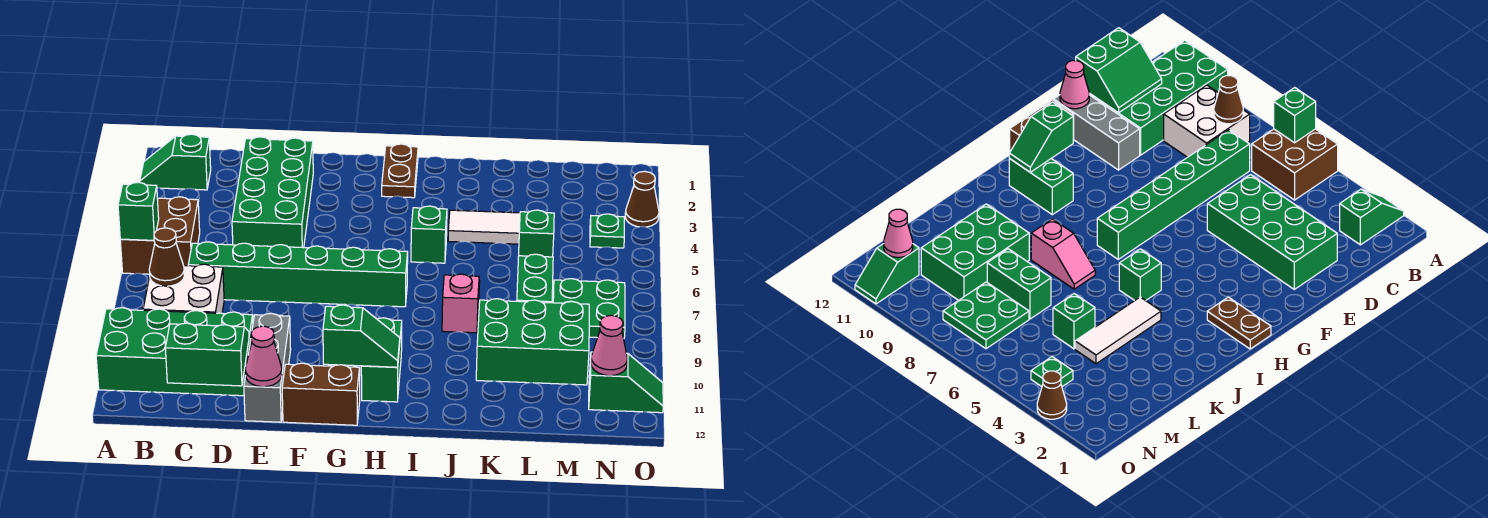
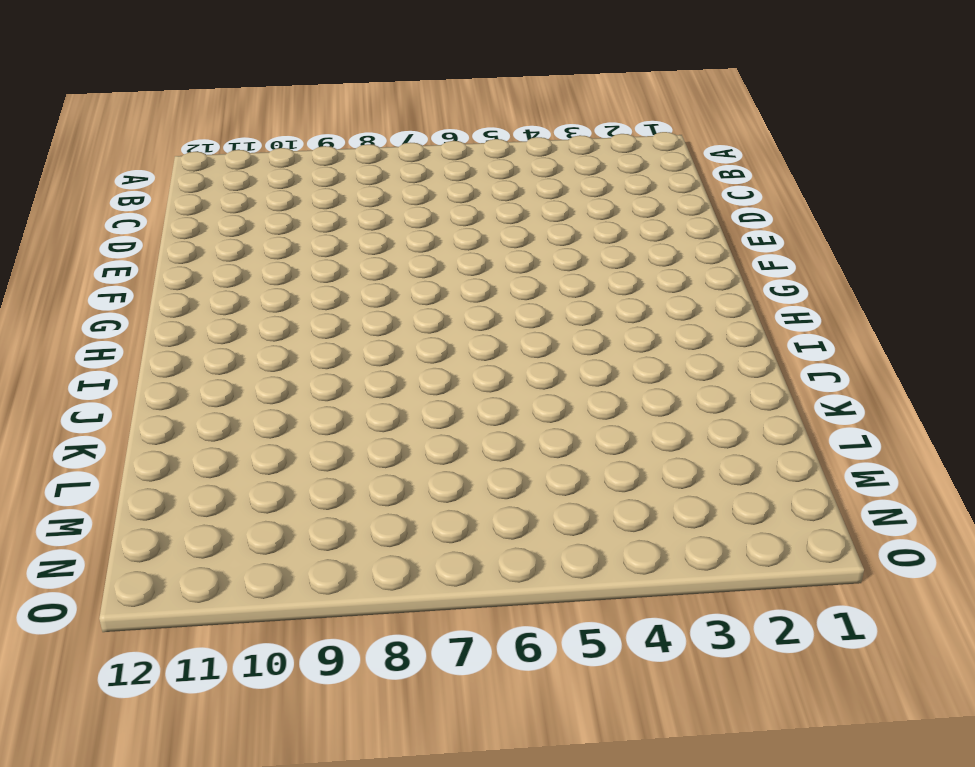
none -> green 1x2 slope [140,134,211,190]
none -> brown 2x2 brick [120,197,200,274]
none -> green 2x4 brick [96,308,253,396]

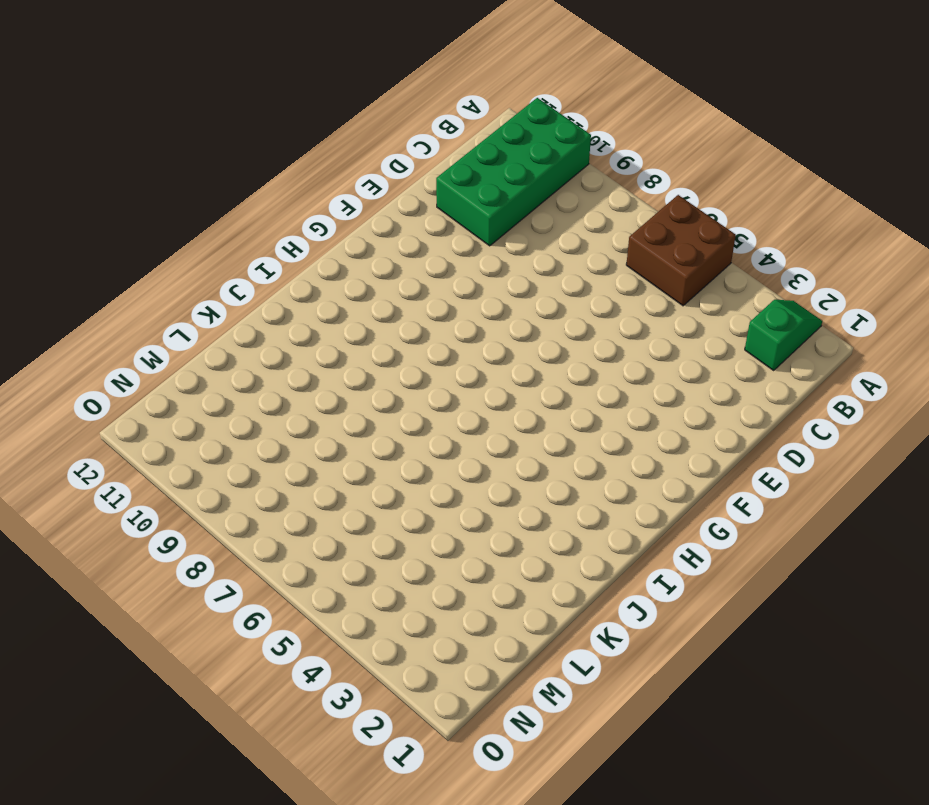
none -> white 2x2 brick [143,264,224,313]
none -> green 1x6 brick [188,242,408,307]
none -> green 2x4 brick [232,137,313,248]

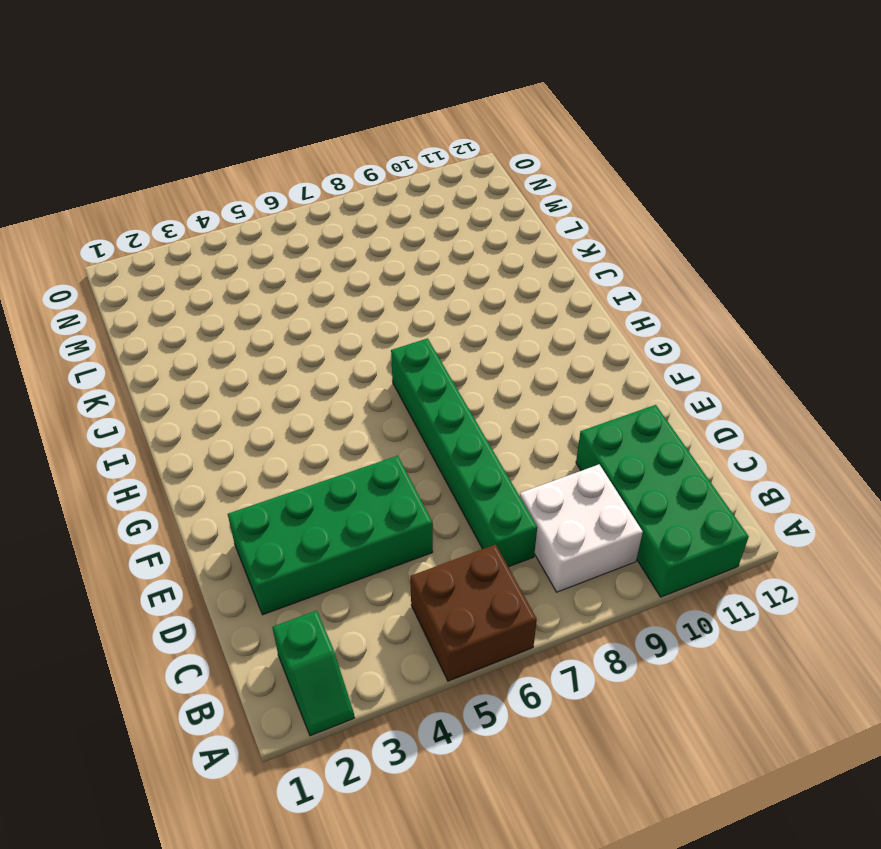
none -> grey 1x3 brick [244,313,291,422]
none -> brown 1x2 brick [282,363,360,425]
none -> brown 1x2 plate [382,144,418,198]

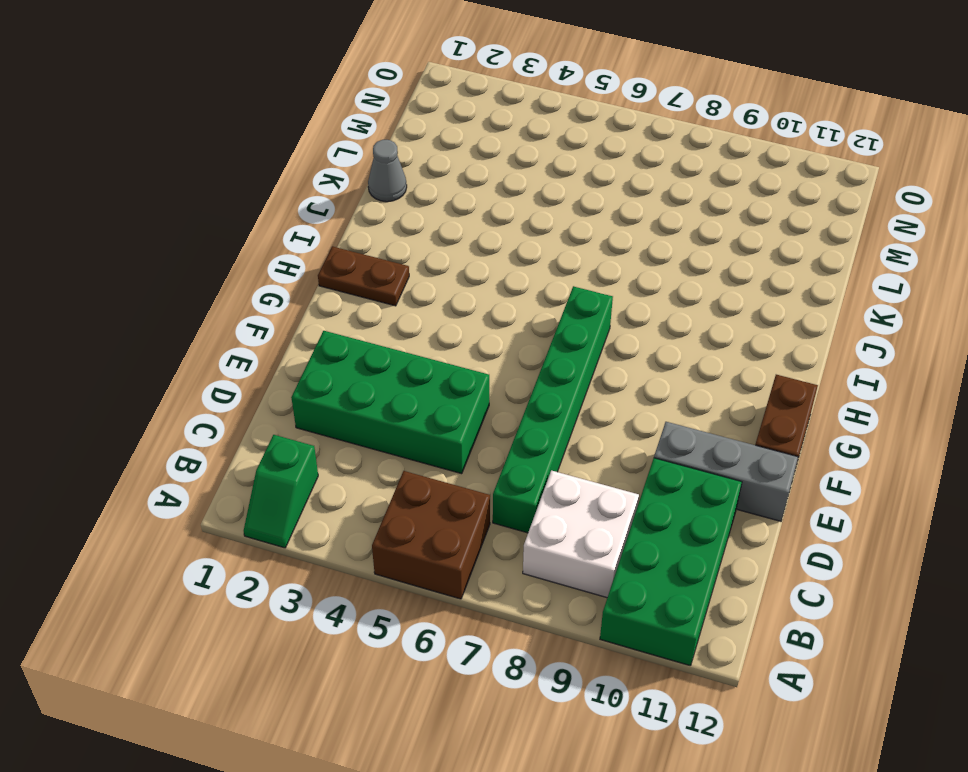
grey 1x1 cone [368,140,407,202] -> none
none -> green 1x2 brick [361,318,402,402]
none -> green 1x1 brick [411,206,447,263]
none -> white 1x3 tile [448,210,520,244]

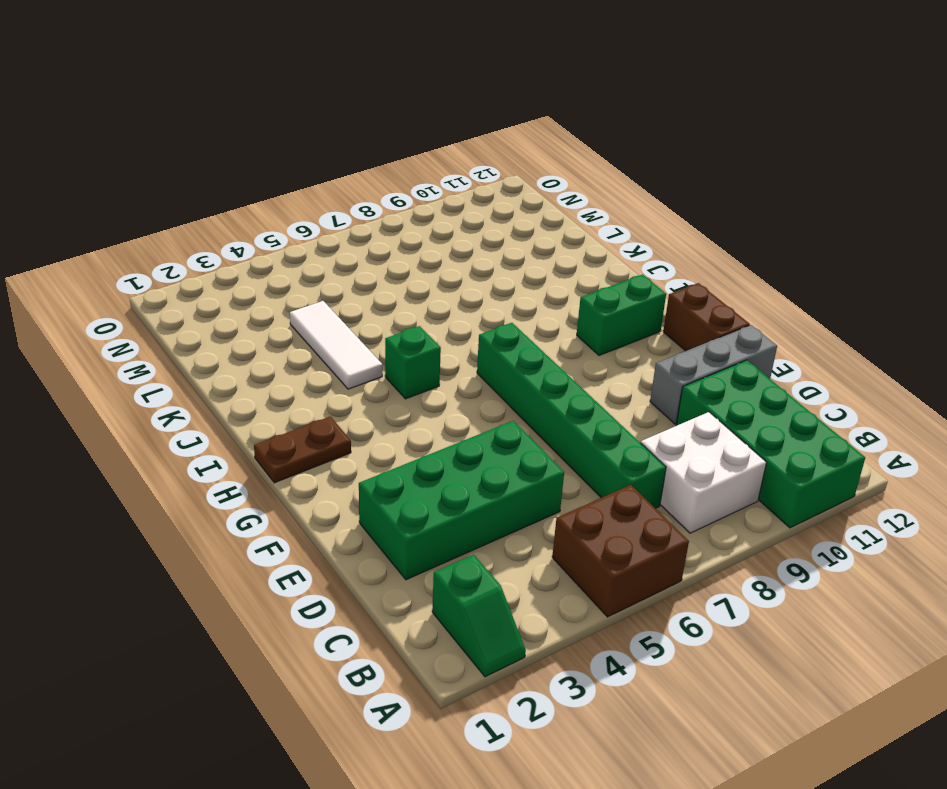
none -> pink 1x2 slope [442,274,480,333]
none -> green 2x3 brick [476,299,589,385]
none -> green 1x1 brick [519,210,554,257]

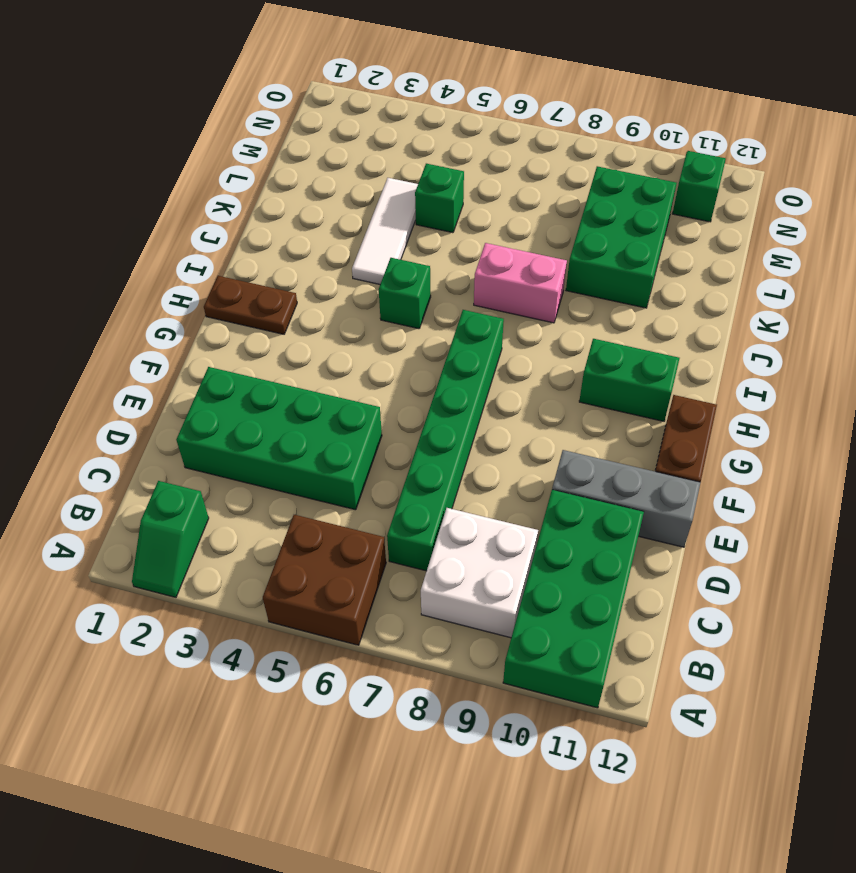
pink 1x2 brick [474,243,567,323] -> pink 1x2 slope [442,274,480,333]
none -> green 1x2 brick [517,254,553,303]
none -> green 2x2 plate [553,279,625,339]
none -> green 1x1 plate [590,214,624,248]

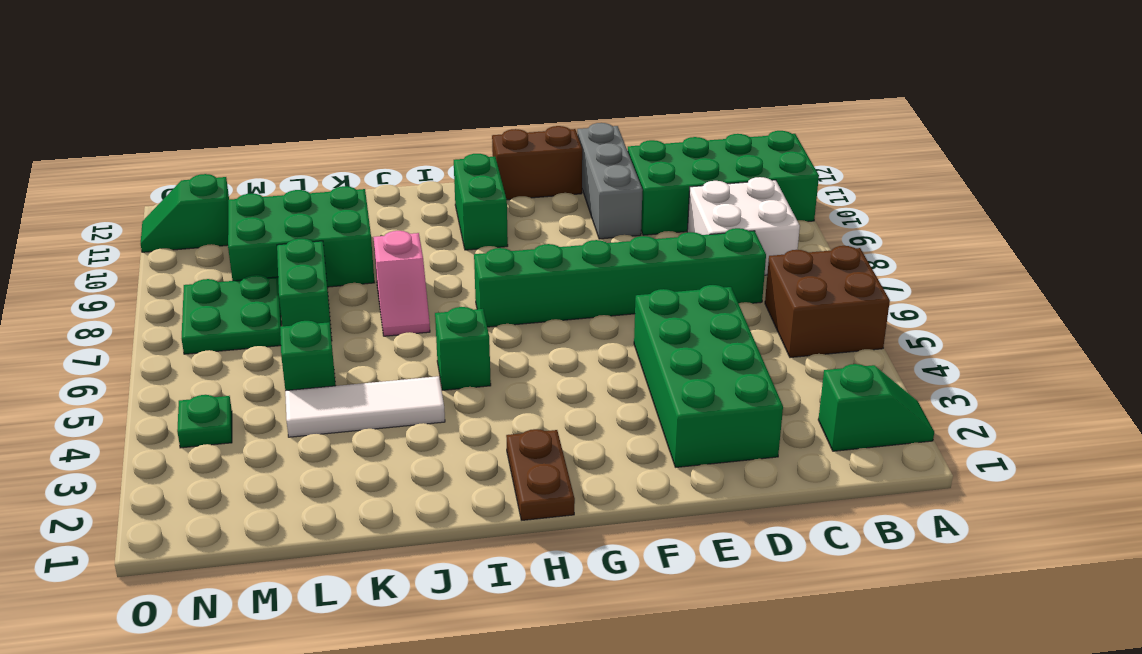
none -> brown 1x1 cone [625,171,659,227]
none -> green 1x1 brick [118,182,159,240]
none -> brown 1x1 cone [149,228,184,286]

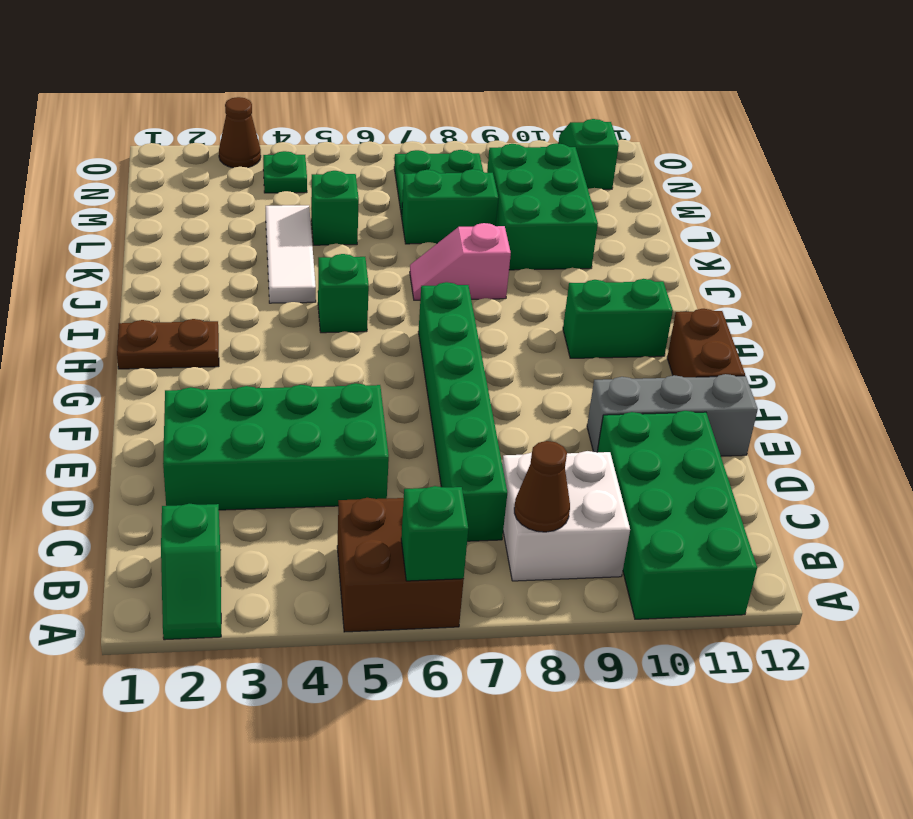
none -> green 2x2 slope [165,323,249,386]
none -> pink 1x1 cone [245,326,282,387]
none -> green 1x2 slope [323,305,400,367]

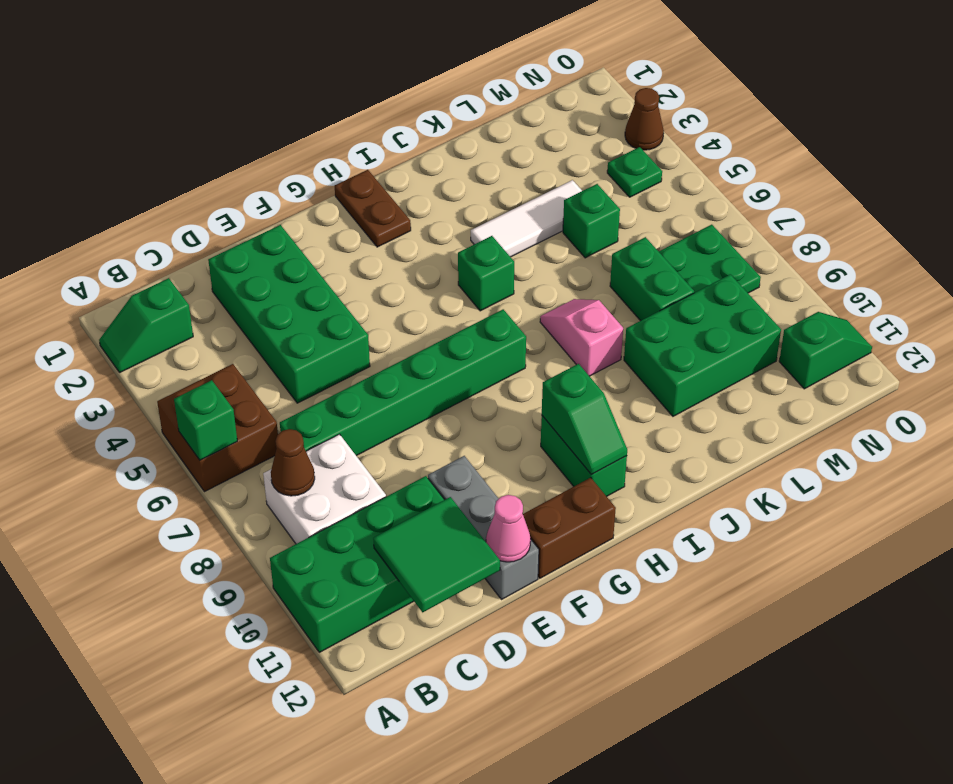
green 2x2 tile [373,497,500,612] -> green 2x2 slope [165,323,249,386]
green 1x2 slope [542,364,627,475] -> green 1x2 slope turned to [323,305,400,367]
none -> pink 1x1 cone [591,315,628,376]

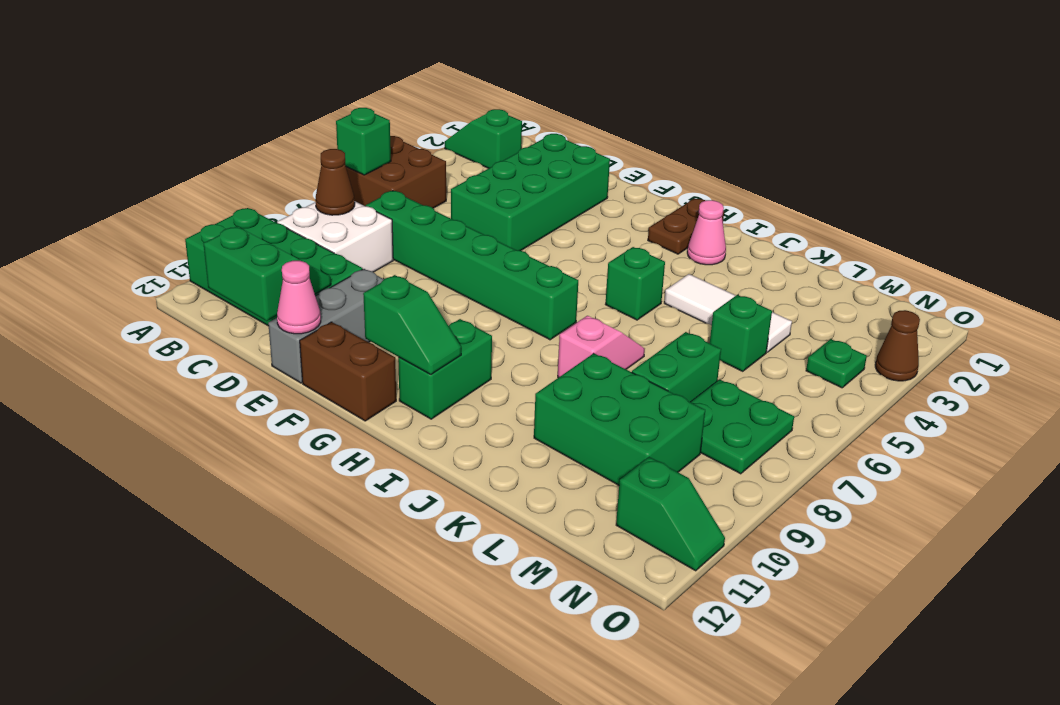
pink 1x1 cone [687,200,726,265] -> pink 1x1 cone moved to [591,315,628,376]

